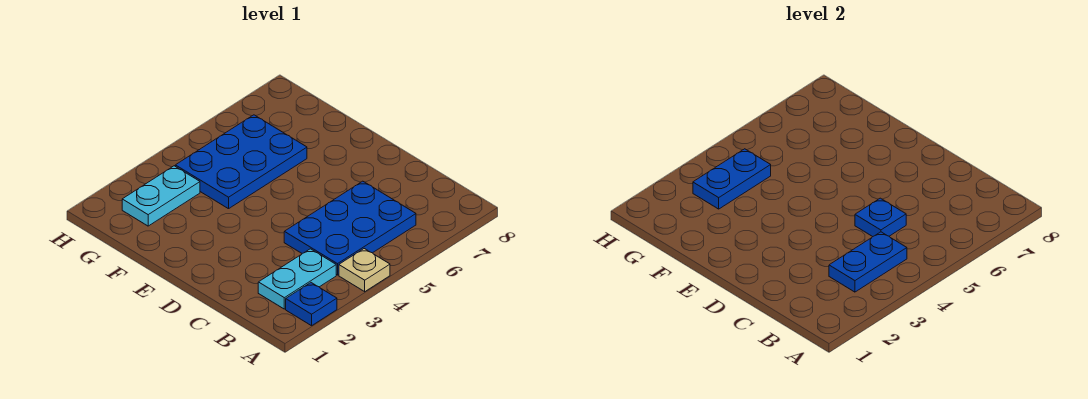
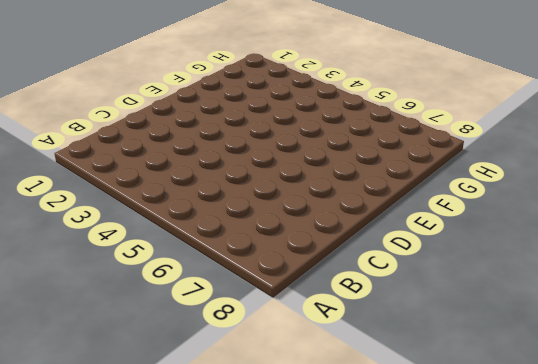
none -> blue 1x1 plate [286,283,337,326]
none -> tan 1x1 plate [339,249,390,292]

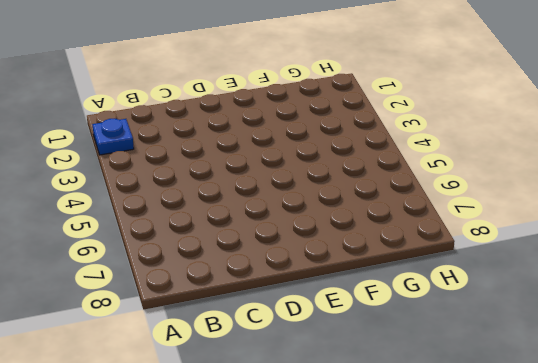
none -> tan 1x1 plate [339,249,390,292]
none -> cyan 1x2 plate [258,249,336,309]

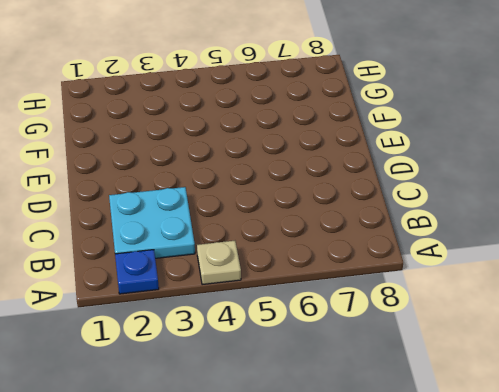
cyan 2x2 plate [109,187,195,258] -> cyan 1x2 plate [258,249,336,309]
none -> blue 2x3 plate [284,181,416,275]
none -> blue 2x3 plate [175,115,307,209]

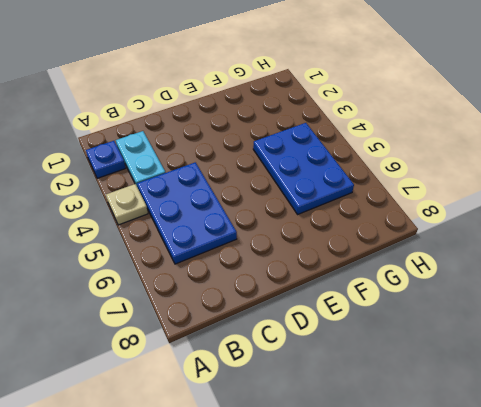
none -> cyan 1x2 plate [122,166,200,226]
none -> blue 1x2 plate [829,232,907,292]

